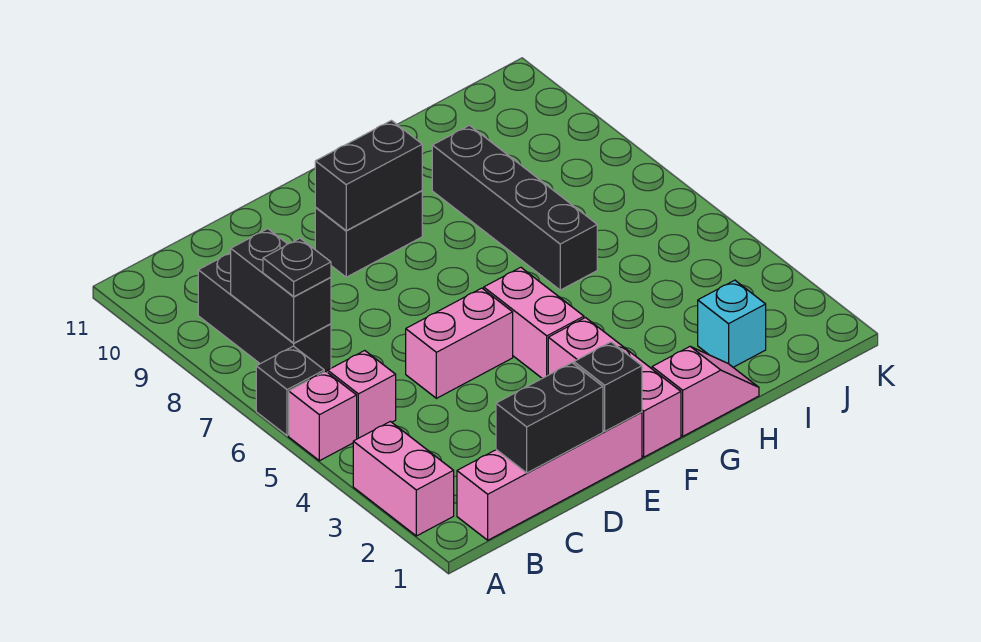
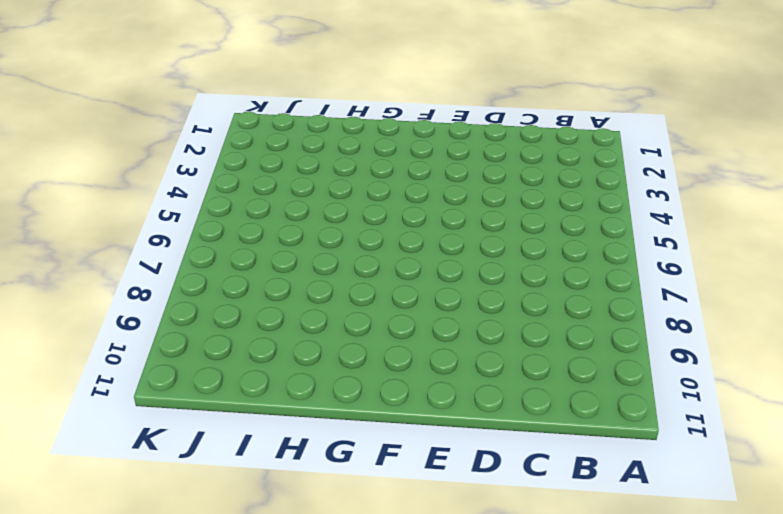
none -> pink 1x2 brick [353,421,454,536]
none -> pink 1x1 brick [289,371,357,461]
none -> black 1x1 brick [256,346,324,436]

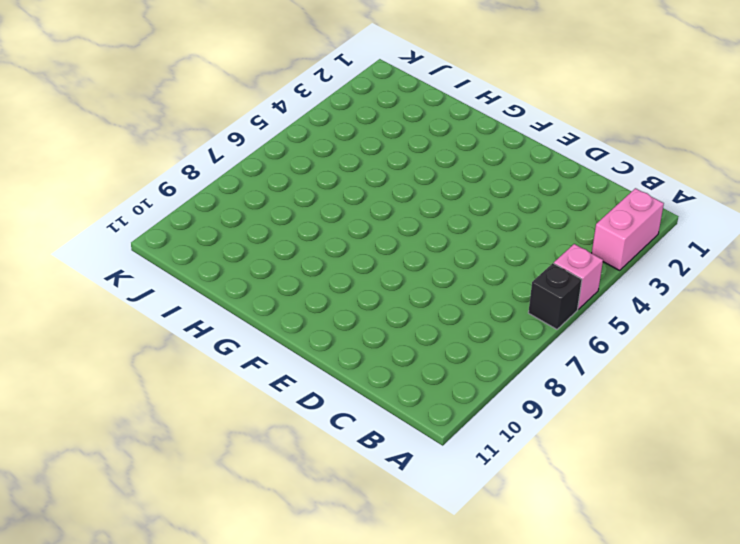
none -> pink 1x4 brick [457,412,642,540]
none -> pink 1x1 brick [328,351,396,439]
none -> black 1x3 brick [198,253,331,372]

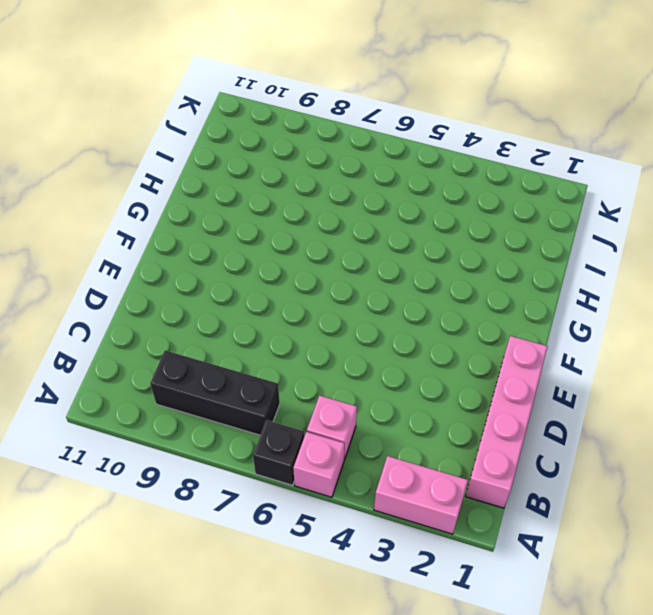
none -> pink 1x2 brick [406,288,513,398]
none -> black 1x2 brick [315,191,422,277]
none -> pink 1x3 brick [548,318,681,457]

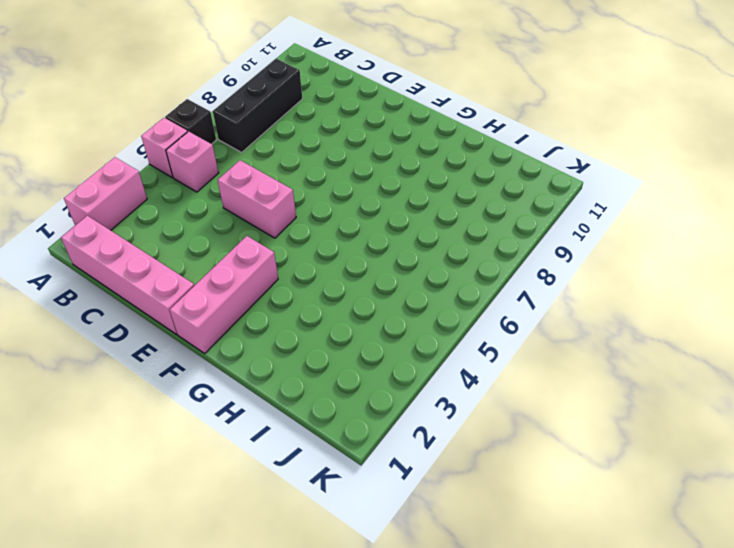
none -> black 1x2 brick [315,191,422,277]
none -> pink 1x2 brick [484,267,584,378]
none -> pink 1x2 slope [652,347,759,436]

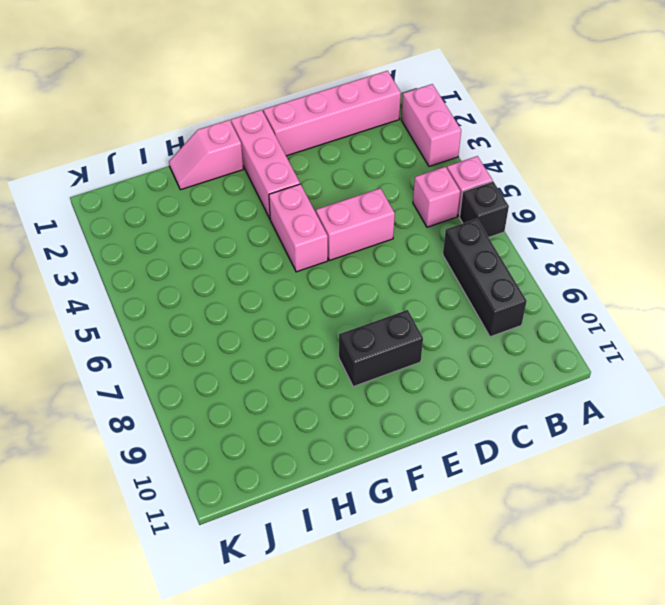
none -> black 1x4 brick [432,125,597,290]
none -> cyan 1x1 brick [698,280,766,367]
none -> black 1x2 brick [231,229,331,343]

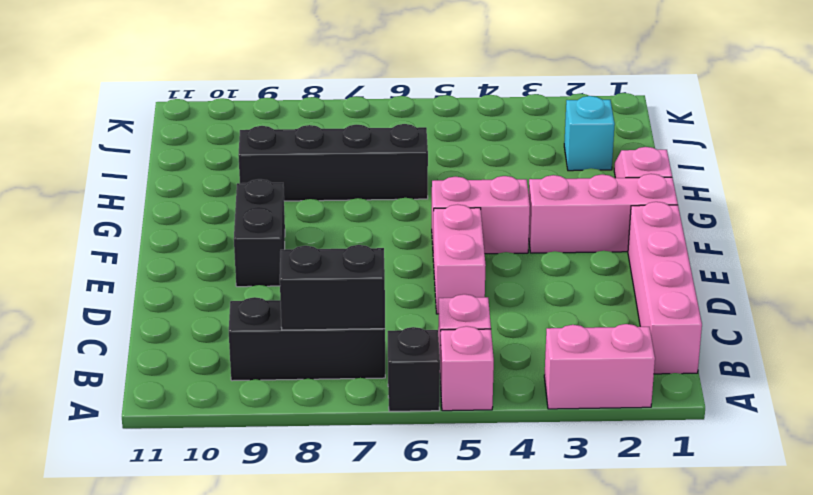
none -> black 1x2 brick [496,363,603,473]
none -> black 1x1 brick [574,342,642,431]
none -> black 1x2 brick [315,121,422,231]

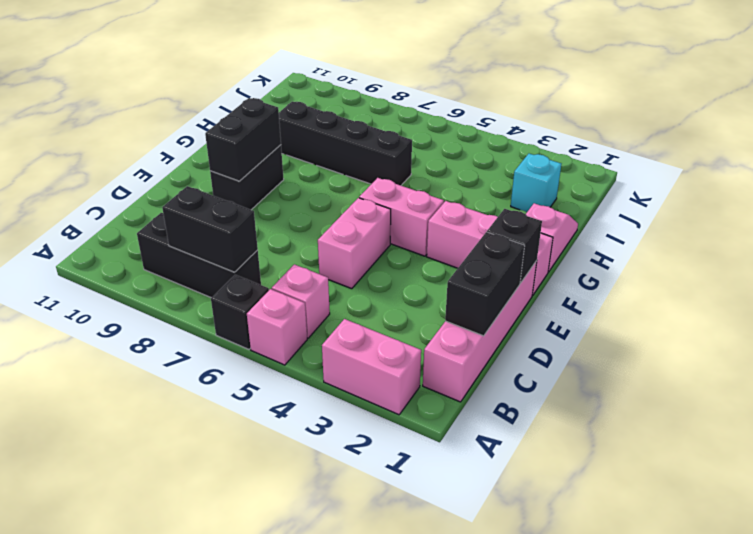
none -> black 1x1 plate [263,238,331,296]

